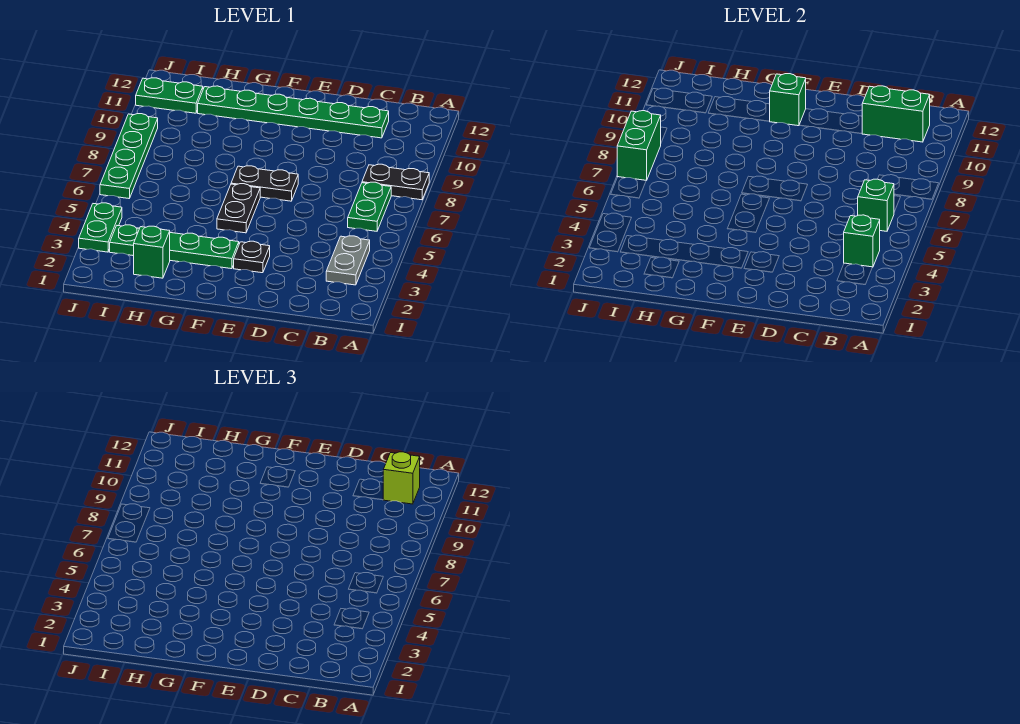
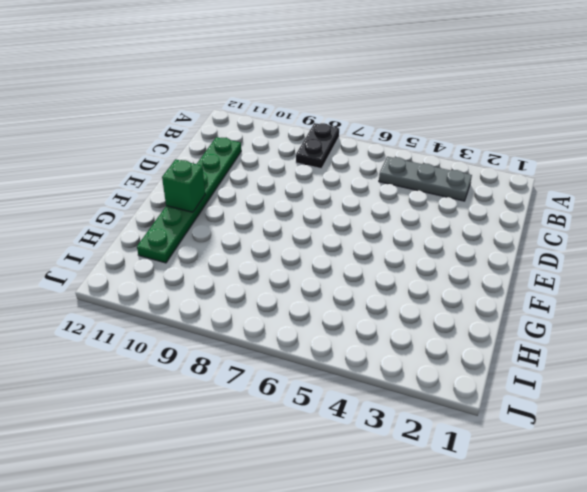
grey 1x3 plate [379,157,472,201] -> grey 1x2 plate [326,236,370,285]
none -> green 1x2 plate [348,182,391,231]
none -> black 1x1 plate [234,241,270,273]
none -> black 1x2 plate [231,166,298,201]

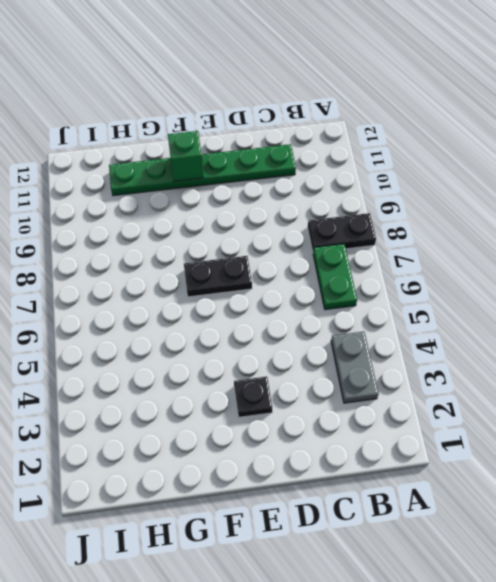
none -> green 1x4 plate [110,225,239,269]
none -> black 1x2 plate [217,184,260,233]
none -> green 1x1 brick [134,226,170,278]

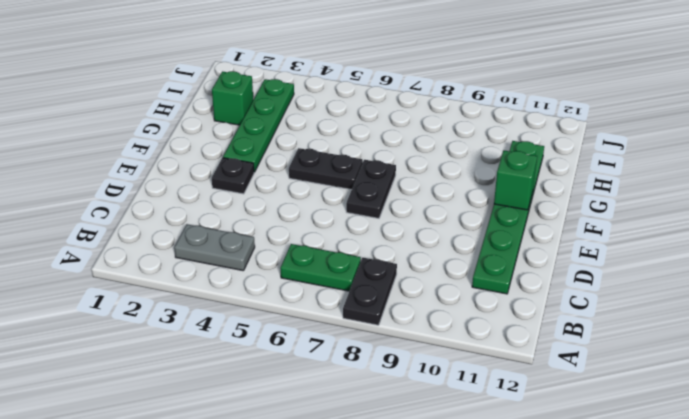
none -> green 1x2 plate [136,78,203,113]
none -> green 1x2 plate [79,203,122,252]
none -> green 1x4 plate [100,114,158,198]

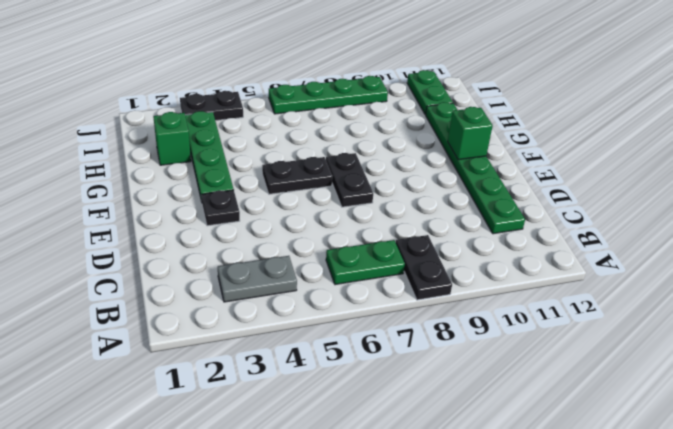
black 1x2 plate [180,91,243,121] -> green 1x2 plate [79,203,122,252]
none -> green 1x1 brick [844,215,880,267]
none -> green 1x1 brick [858,179,894,231]
none -> green 1x2 brick [862,86,930,142]

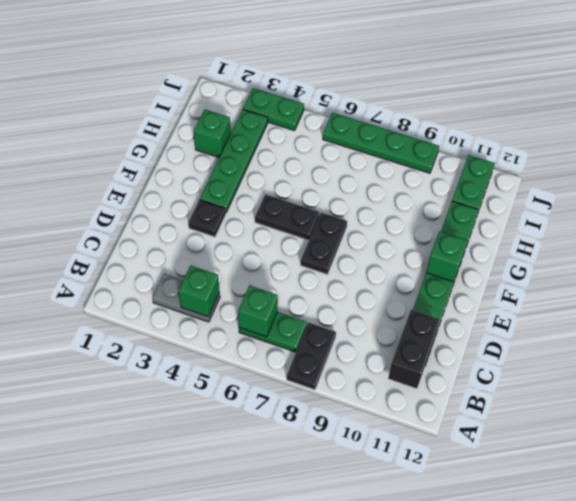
black 1x2 brick [388,310,440,389] -> green 1x2 brick [862,86,930,142]
none -> green 1x2 brick [617,111,661,181]
none -> lime 1x1 brick [383,452,420,504]

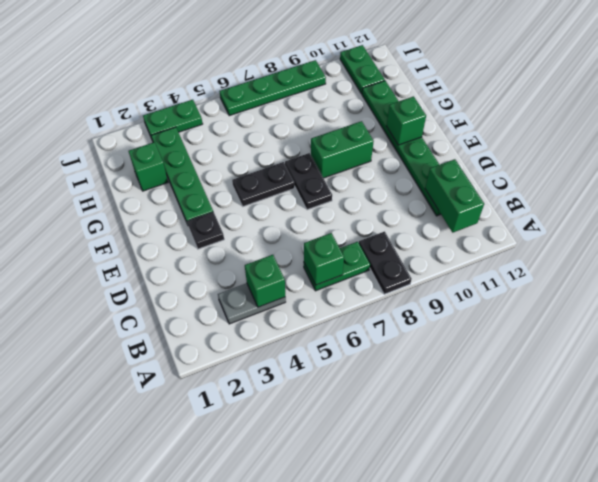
green 1x2 brick [311,121,374,178] -> green 1x2 brick moved to [617,111,661,181]
none -> lime 1x1 brick [383,452,420,504]

